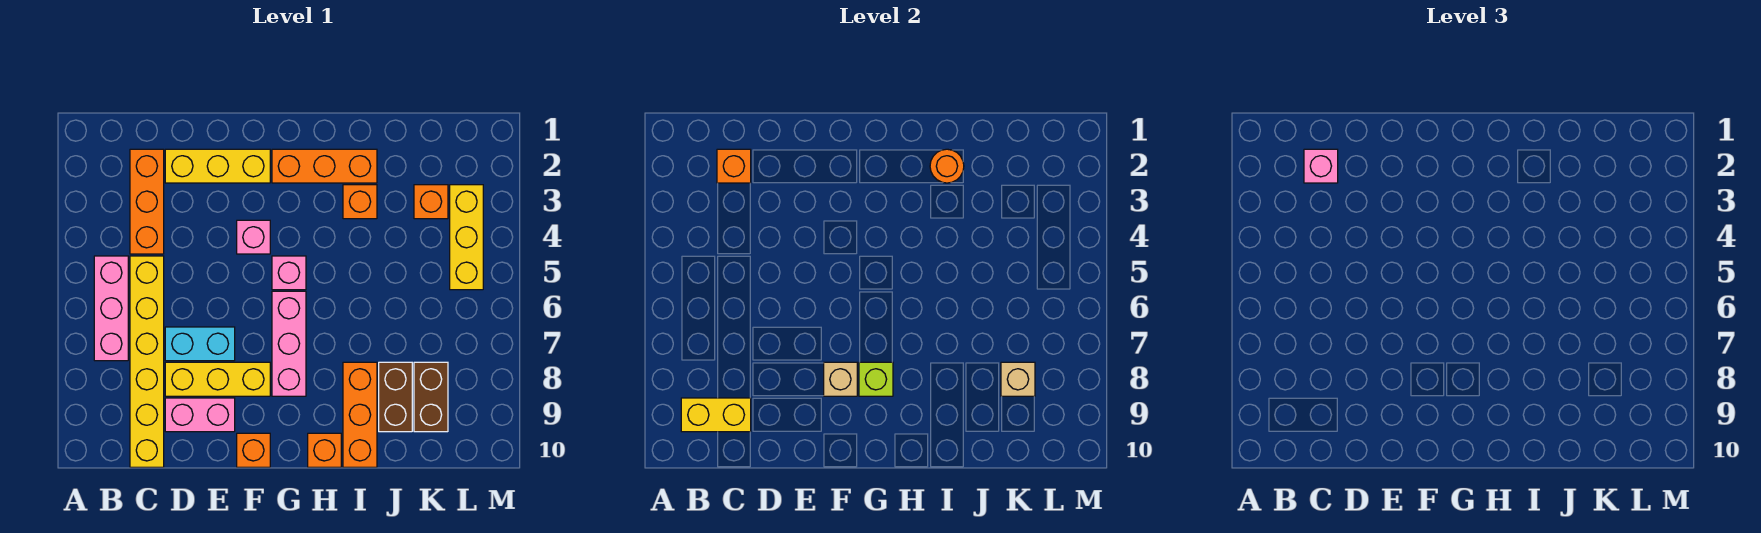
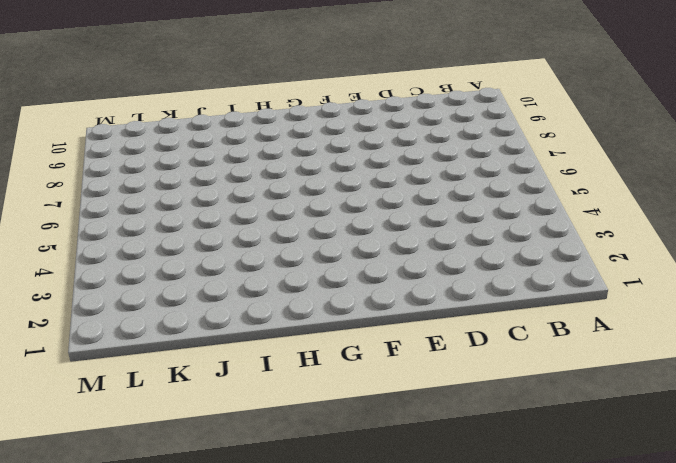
none -> pink 1x3 brick [94,256,128,361]
none -> orange 1x3 brick [130,149,164,254]
none -> yellow 1x6 brick [130,256,164,467]

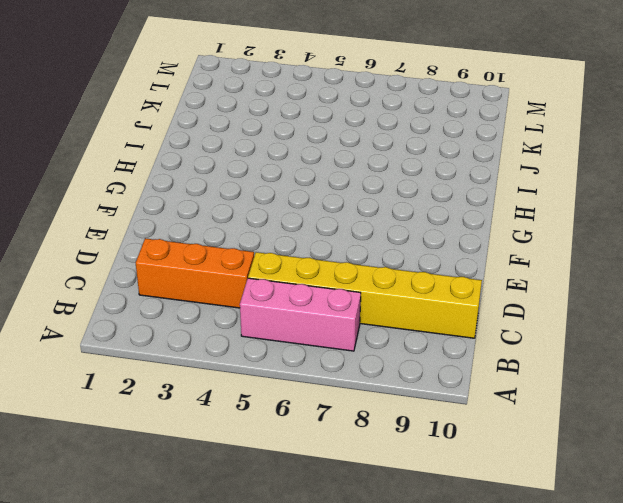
none -> yellow 1x3 brick [165,149,270,183]
none -> cyan 1x2 brick [165,327,235,361]
none -> yellow 1x3 brick [165,362,270,396]

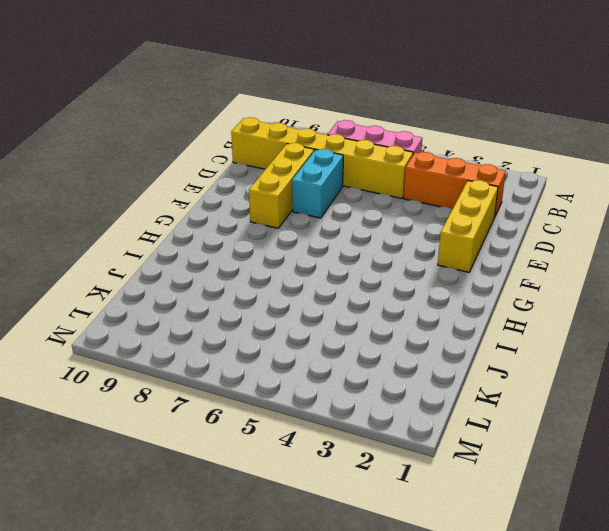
none -> pink 1x2 brick [165,398,235,432]
none -> pink 1x1 brick [237,220,270,254]
none -> orange 1x1 brick [237,433,270,467]

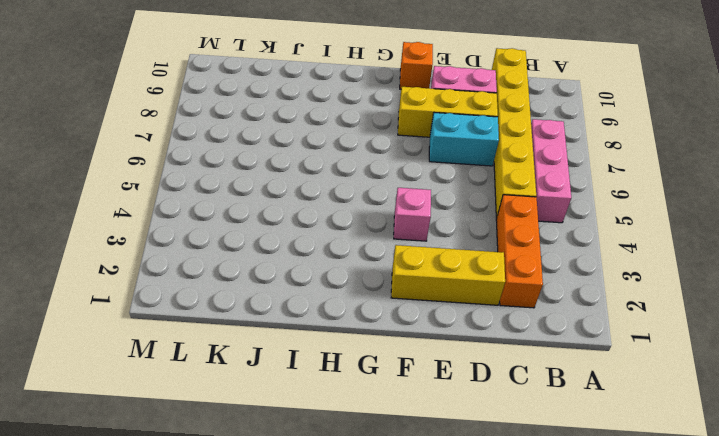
none -> orange 1x3 brick [272,149,377,183]
none -> pink 1x1 brick [272,256,306,290]
none -> pink 1x3 brick [272,291,306,396]

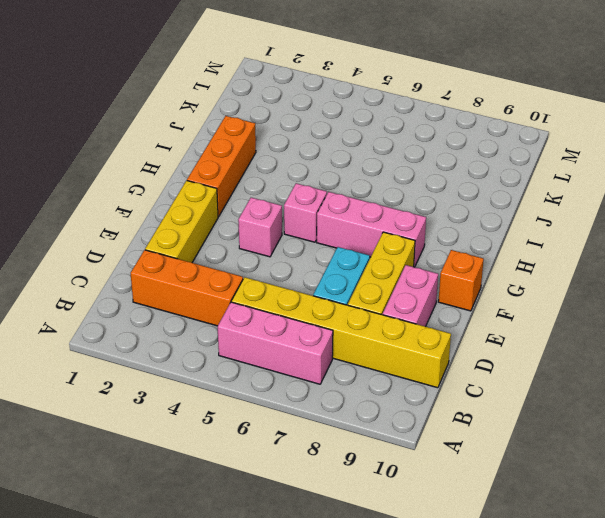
none -> orange 1x1 brick [308,433,341,467]
none -> orange 1x1 brick [343,185,377,219]
none -> orange 1x3 brick [343,362,377,467]

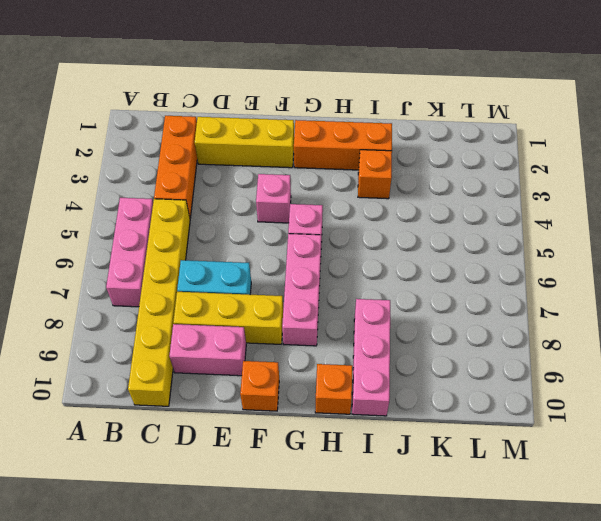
pink 1x3 brick [352,299,390,416] -> orange 1x3 brick [343,362,377,467]
none -> brown 1x2 brick [379,362,412,432]
none -> orange 1x1 brick [414,185,448,219]
none -> brown 1x2 brick [414,362,448,432]

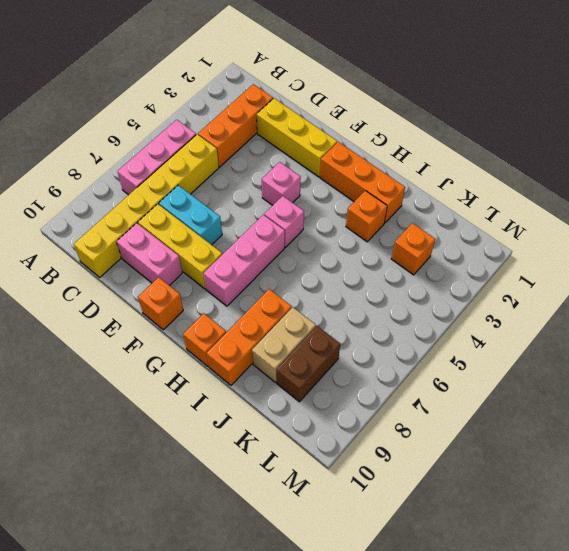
tan 1x2 brick [252,307,316,382] -> brown 1x2 brick [379,362,412,432]
none -> yellow 1x3 brick [450,185,483,290]
none -> yellow 1x2 brick [681,398,751,432]
none -> orange 1x1 brick [717,149,751,183]

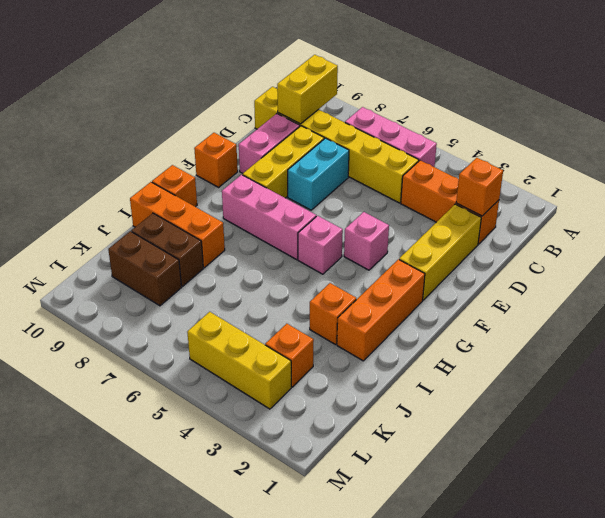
none -> tan 1x1 brick [824,362,857,396]
none -> lime 1x1 brick [859,362,893,396]
none -> orange 1x1 round brick [930,149,964,183]

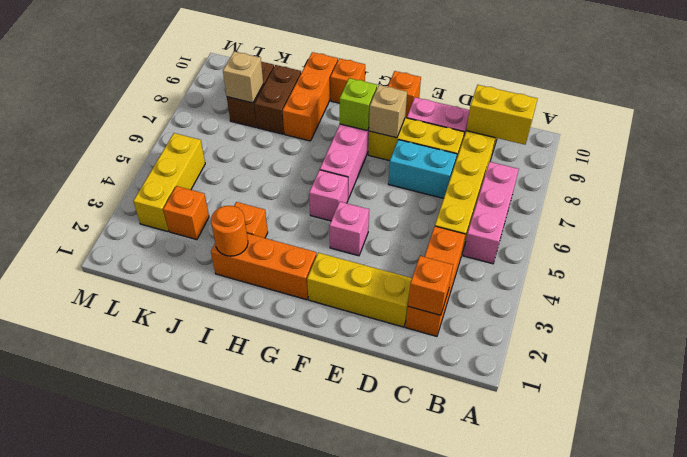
none -> pink 1x1 brick [1304,149,1338,183]

